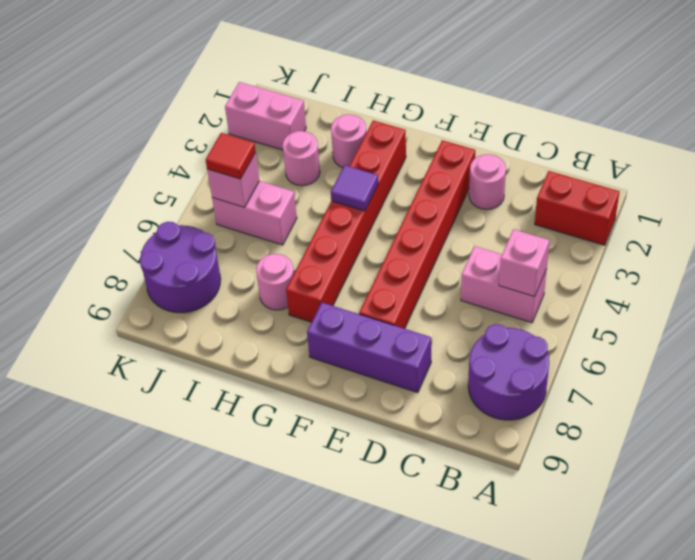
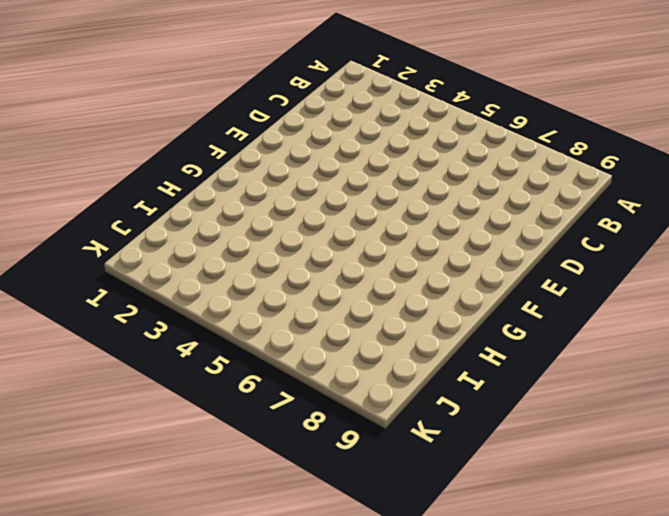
none -> red 1x2 brick [535,171,620,245]
none -> purple 2x2 round brick [468,324,549,420]
none -> pink 1x2 brick [461,246,547,323]

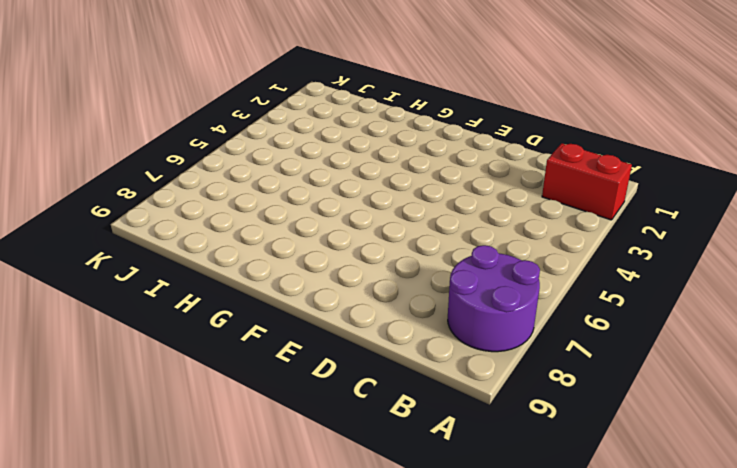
none -> pink 1x2 brick [461,246,547,323]
none -> pink 1x1 round brick [469,154,506,210]
none -> purple 1x3 brick [307,303,431,393]

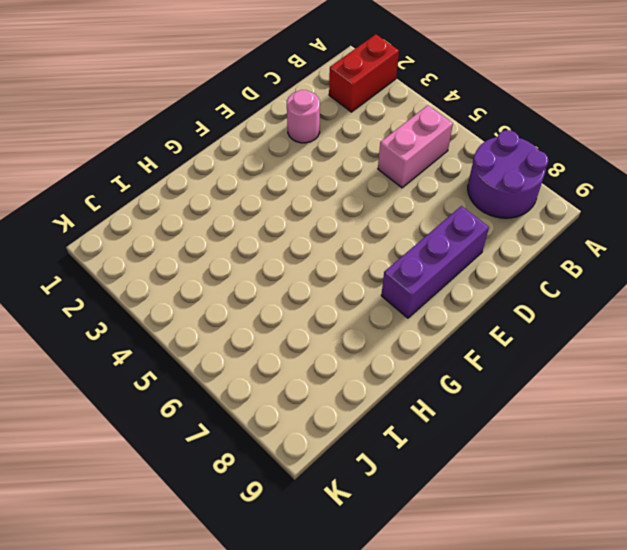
none -> red 1x6 brick [359,140,475,329]
none -> red 1x6 brick [286,120,406,322]
none -> pink 1x1 round brick [331,114,366,168]

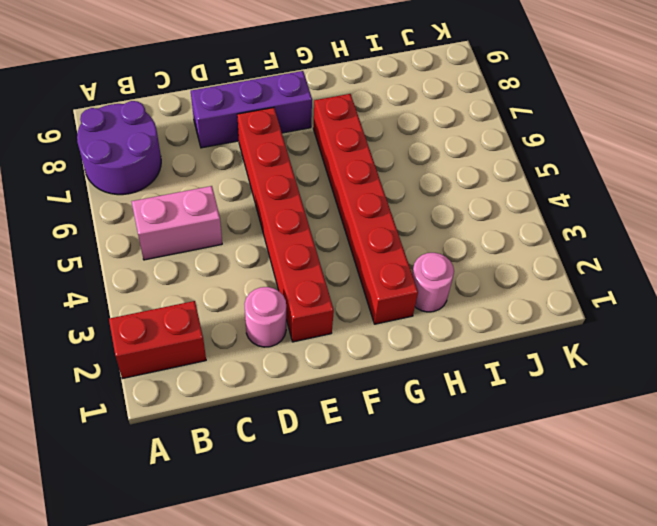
none -> pink 1x1 round brick [256,254,294,310]
none -> pink 1x1 round brick [283,131,320,186]
none -> pink 1x2 brick [212,181,297,245]

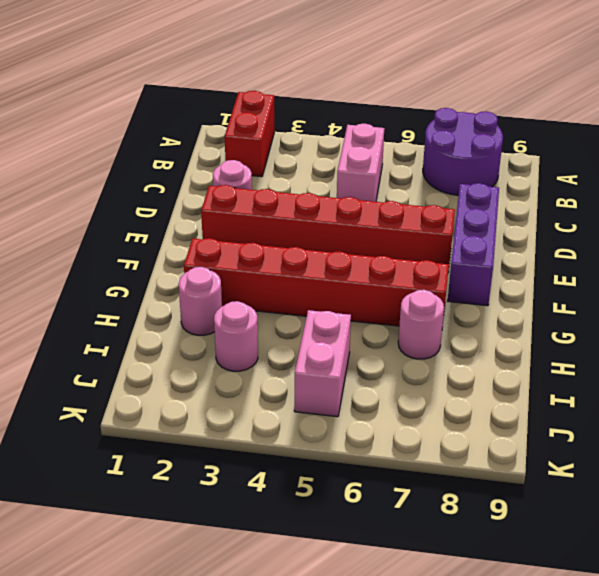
none -> pink 1x2 brick [225,82,306,150]
none -> purple 2x2 round brick [140,222,221,313]
none -> pink 1x1 brick [499,229,550,297]

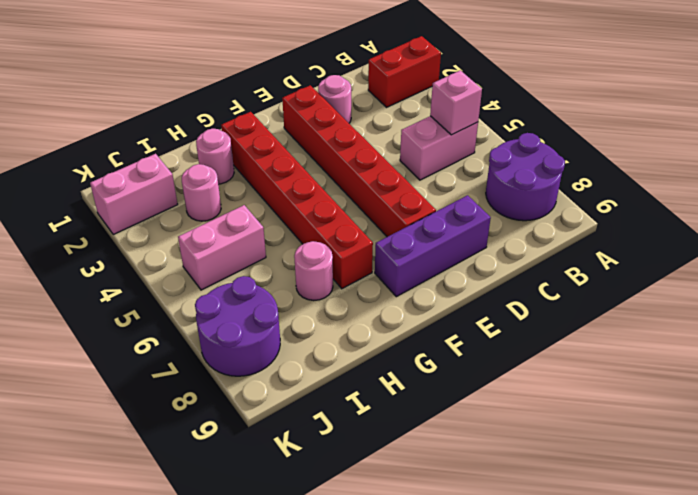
none -> purple 1x1 tile [331,165,378,211]
none -> pink 1x1 brick [207,153,259,207]
none -> red 1x1 tile [206,133,256,179]

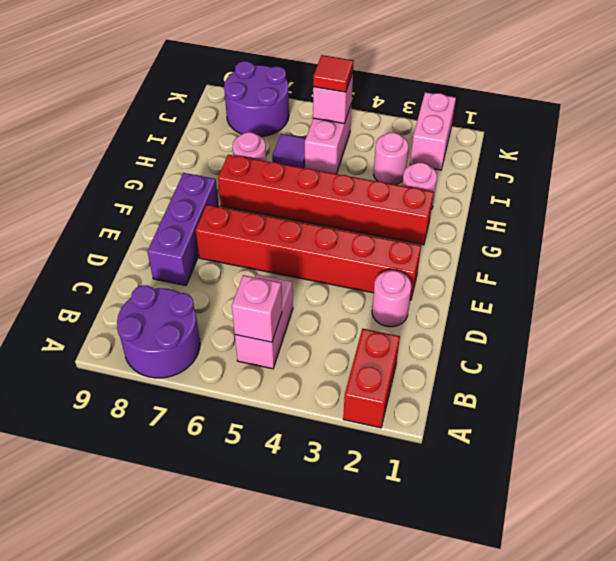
purple 1x1 tile [272,134,306,168] -> purple 1x1 tile moved to [331,165,378,211]

